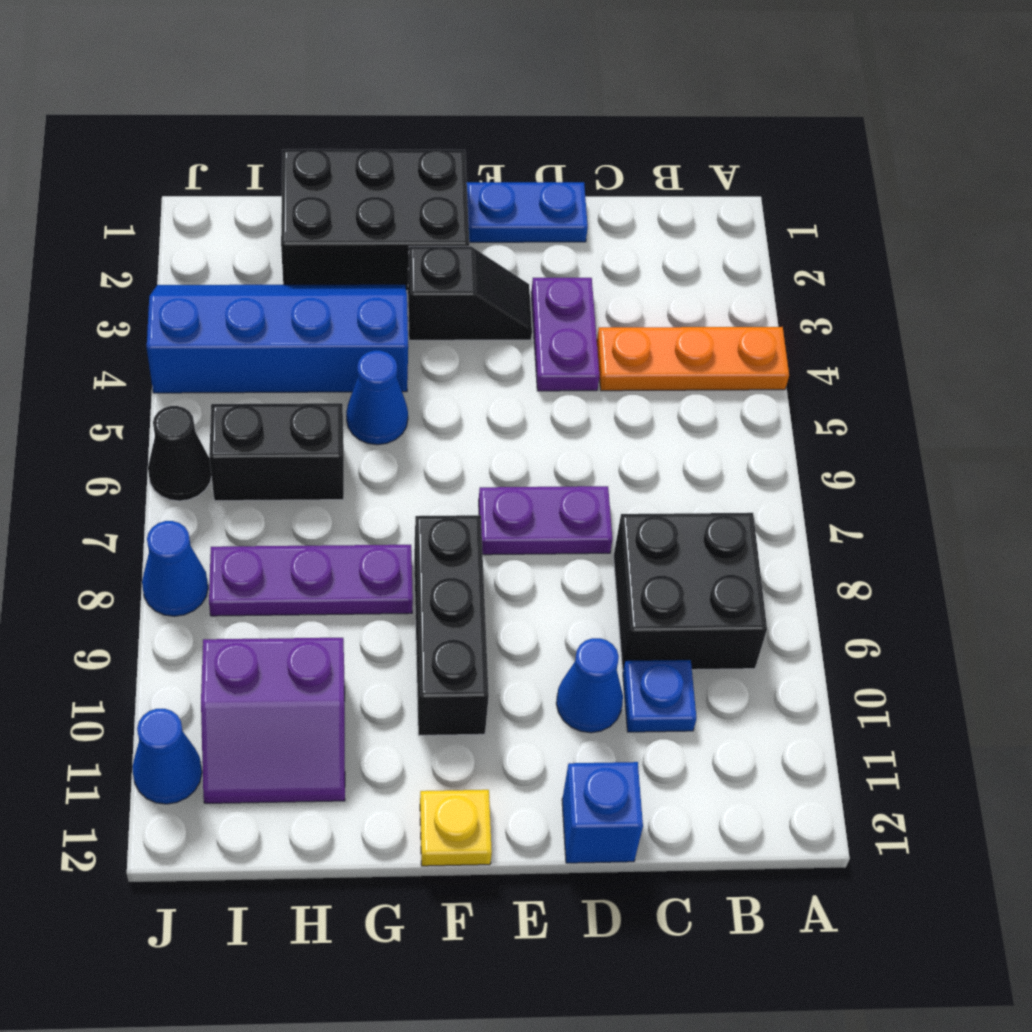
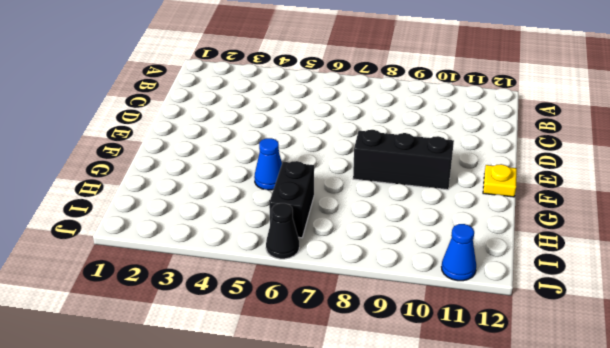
none -> orange 1x3 plate [597,327,789,391]
none -> black 2x2 brick [614,513,767,670]
none -> blue 1x1 plate [623,660,697,732]

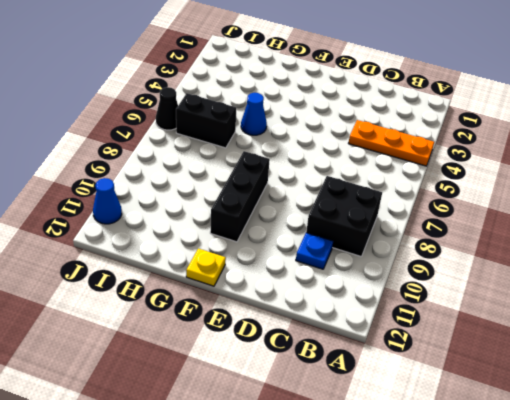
none -> blue 1x2 plate [467,182,588,242]
none -> purple 1x2 plate [531,278,599,391]
none -> purple 1x2 plate [479,486,612,555]

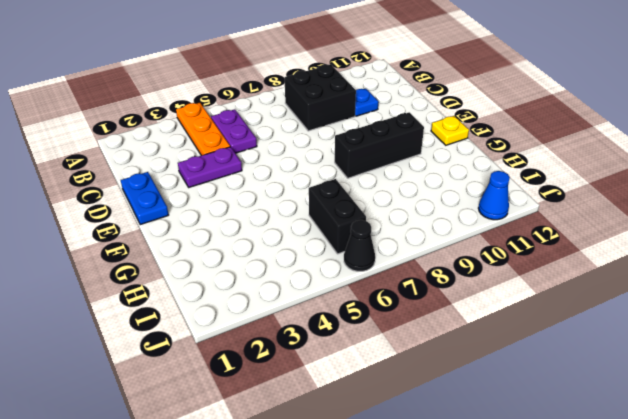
purple 1x2 plate [211,109,257,153] -> purple 1x2 plate moved to [479,486,612,555]
none -> blue 1x1 cone [556,638,623,733]
none -> blue 1x1 brick [562,762,643,863]
none -> black 1x2 slope [408,246,532,340]

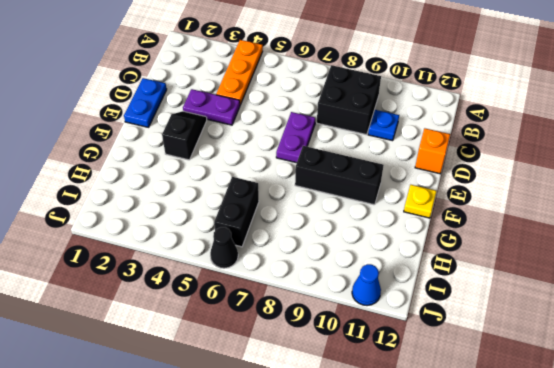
orange 1x1 brick [415,128,450,174] -> blue 1x1 brick [562,762,643,863]
none -> blue 1x1 cone [556,638,623,733]
none -> black 2x3 brick [281,149,469,291]
none -> blue 2x4 slope [147,284,408,393]

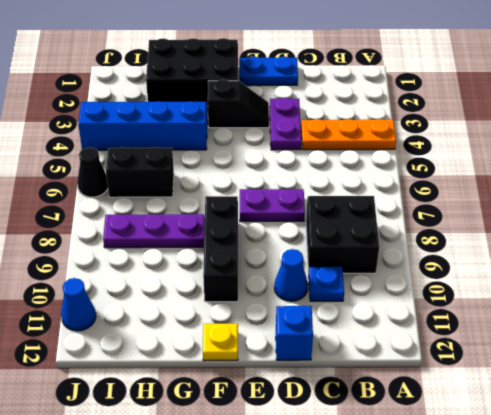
none -> blue 1x1 cone [346,350,408,445]
none -> purple 2x2 slope [201,638,345,803]
none -> blue 1x1 cone [142,521,208,616]

